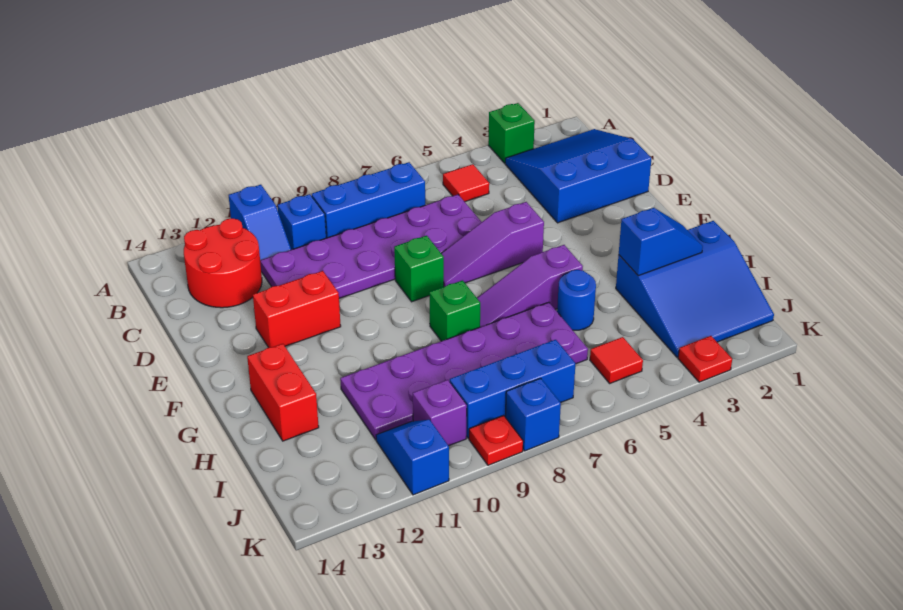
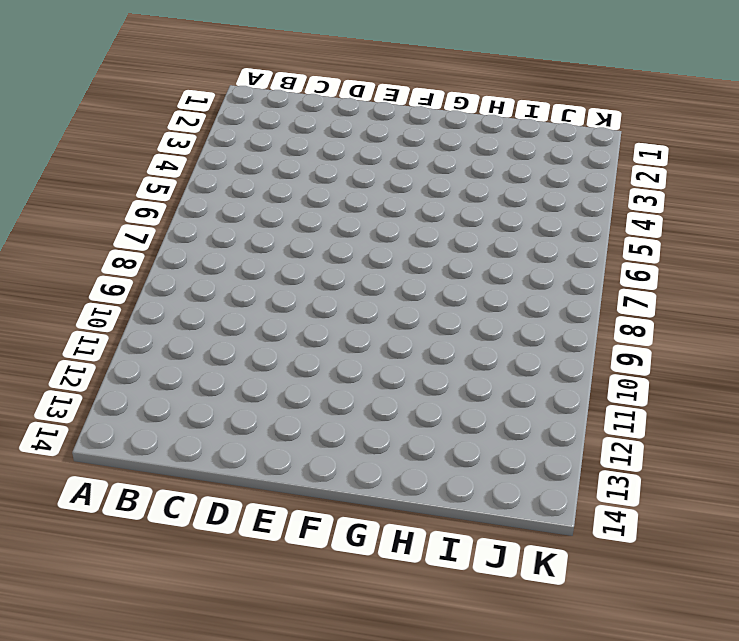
none -> green 1x1 brick [488,103,535,163]
none -> blue 1x2 slope [229,185,291,260]
none -> blue 3x3 slope [505,129,651,223]

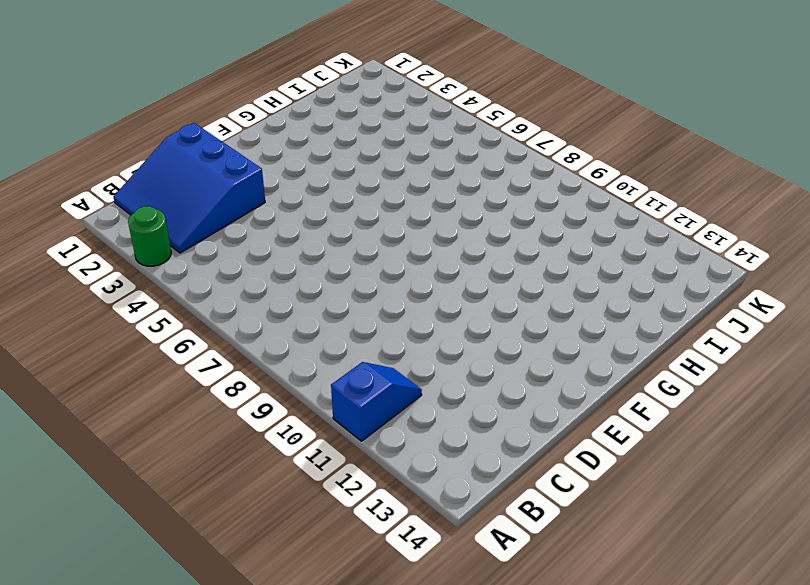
green 1x1 round brick [128,206,171,266] -> green 1x1 brick [488,103,535,163]
none -> red 1x1 tile [443,164,489,202]
none -> blue 1x3 brick [312,162,425,238]
none -> blue 1x1 brick [278,194,326,250]

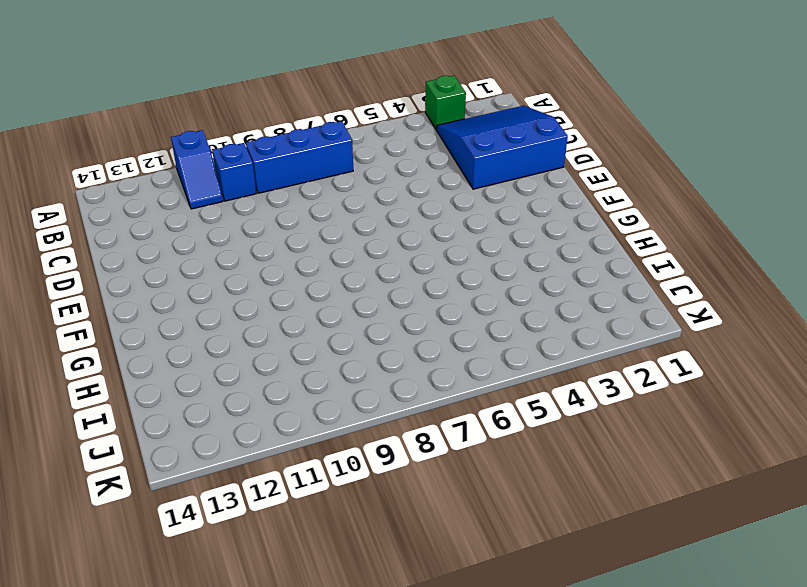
none -> red 1x1 tile [443,164,489,202]
none -> red 2x2 round brick [184,218,262,308]
none -> purple 2x6 plate [260,195,481,298]

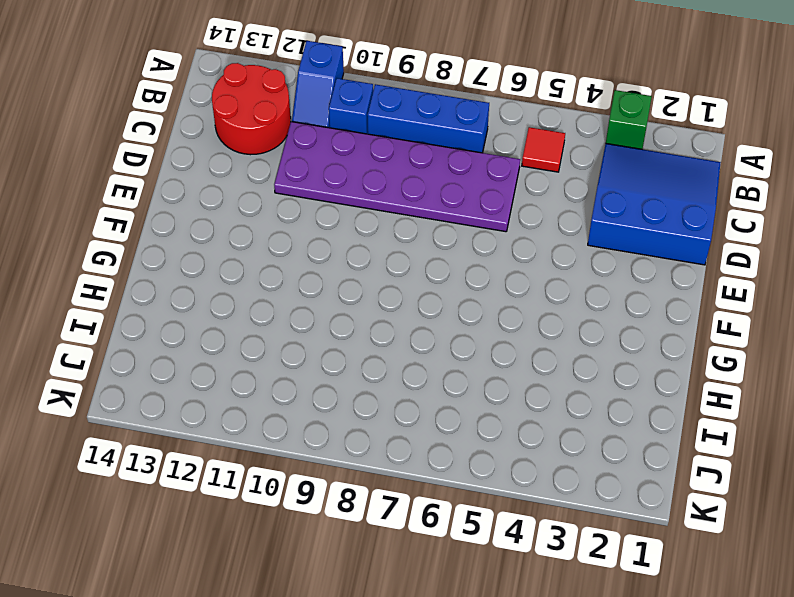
none -> purple 1x3 slope [441,202,544,287]
none -> green 1x1 brick [394,236,444,302]
none -> red 1x2 brick [253,271,341,348]

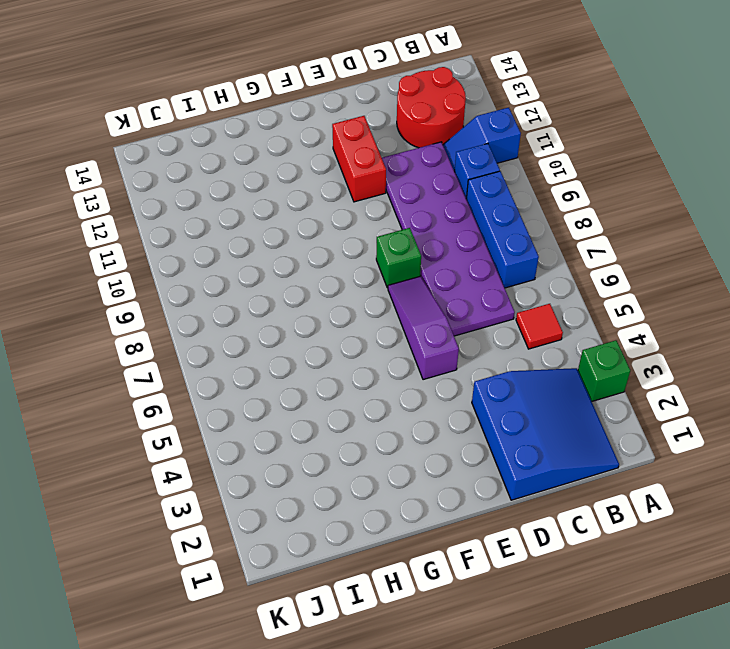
none -> purple 1x3 slope [477,245,583,327]
none -> green 1x1 brick [429,280,480,341]
none -> red 1x2 brick [247,344,319,441]

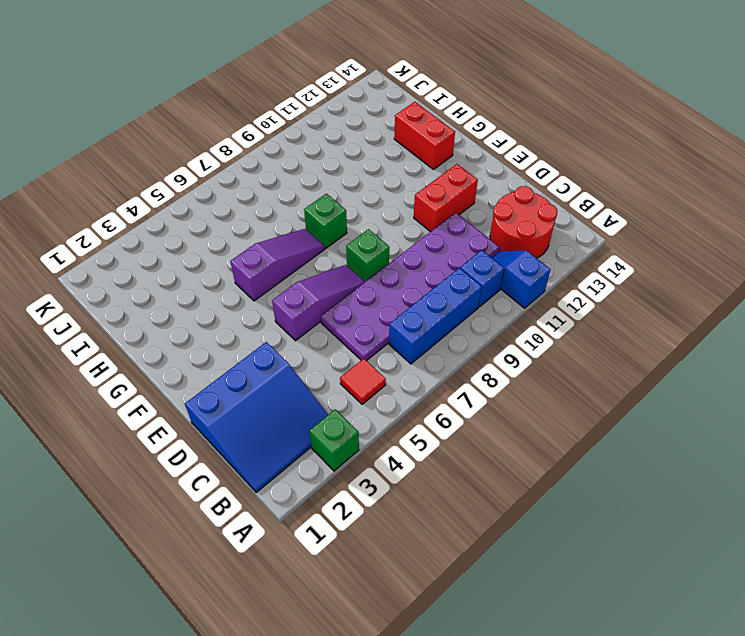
none -> blue 3x3 slope [616,221,774,357]
none -> blue 1x1 round brick [557,270,596,330]
none -> purple 2x6 plate [340,302,588,440]

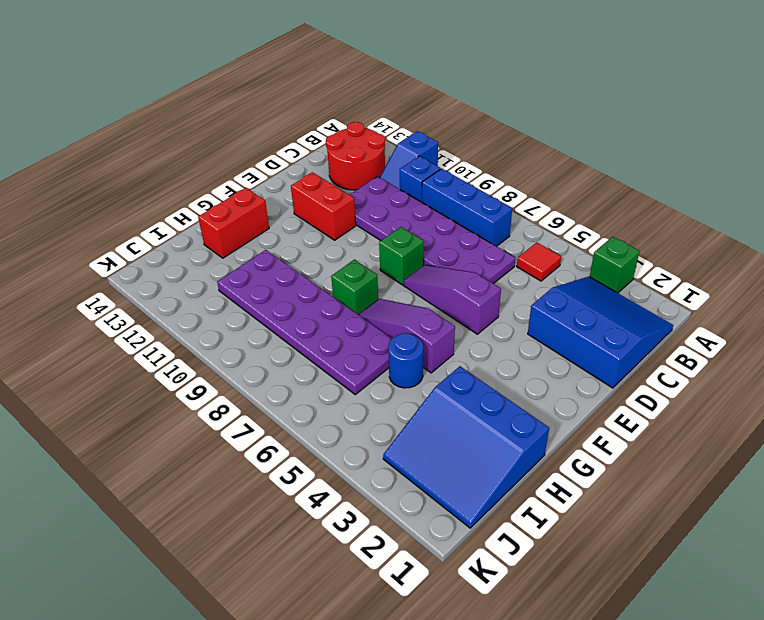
none -> red 1x1 tile [590,337,643,383]
none -> blue 1x3 brick [450,340,575,438]
none -> purple 1x1 brick [413,380,467,446]

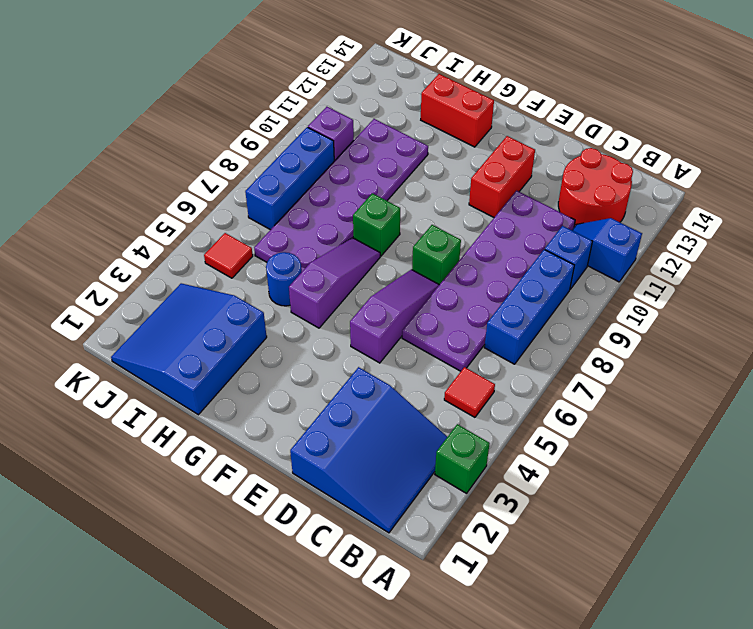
none -> blue 1x2 slope [376,420,449,495]
none -> red 1x1 plate [678,336,732,382]
none -> blue 1x1 brick [505,378,561,451]

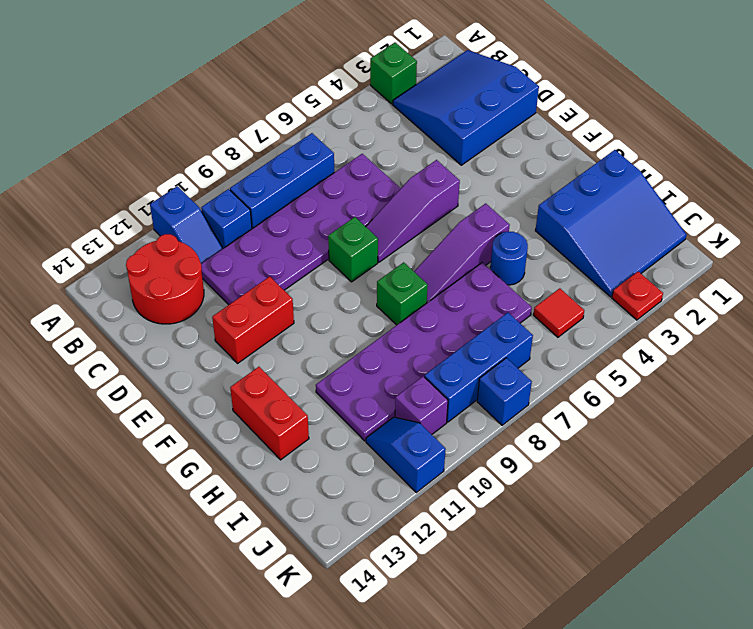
none -> red 1x1 tile [443,164,489,202]
none -> red 1x1 plate [469,415,523,465]
none -> blue 1x2 slope [619,208,703,276]

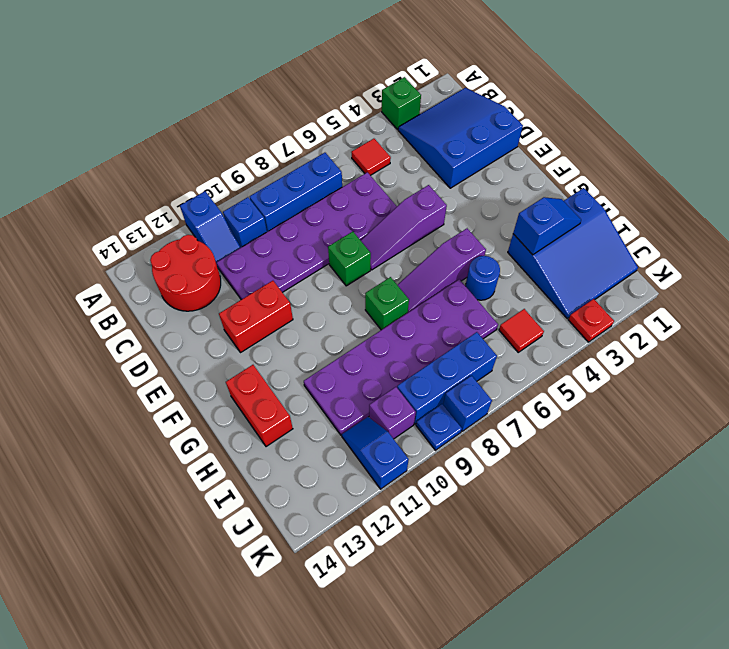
blue 1x1 plate [416,404,462,450] -> red 1x1 plate [469,415,523,465]

